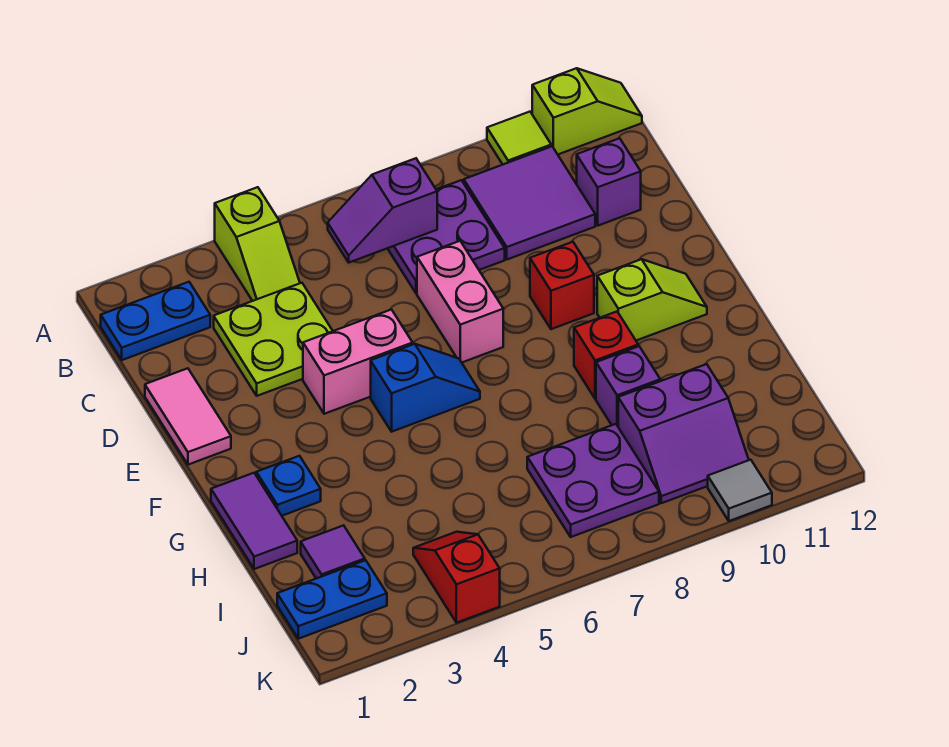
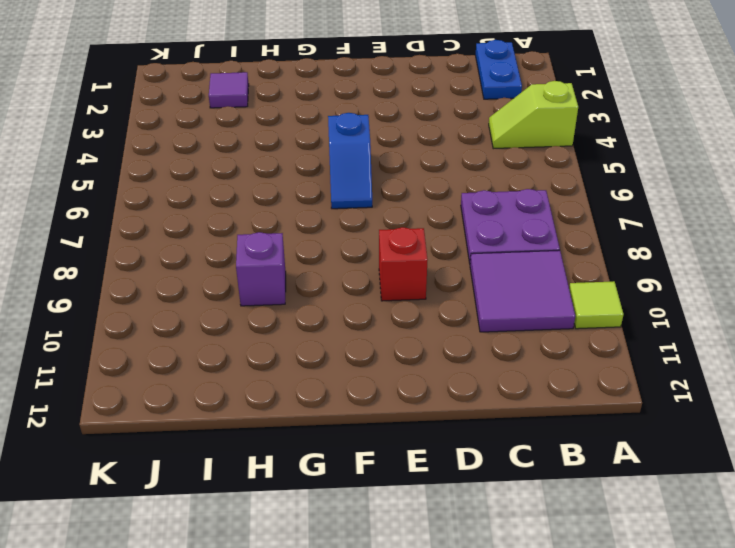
none -> lime 1x2 slope [532,68,642,154]
none -> lime 2x2 plate [214,283,333,396]
none -> purple 1x1 brick [577,138,641,226]

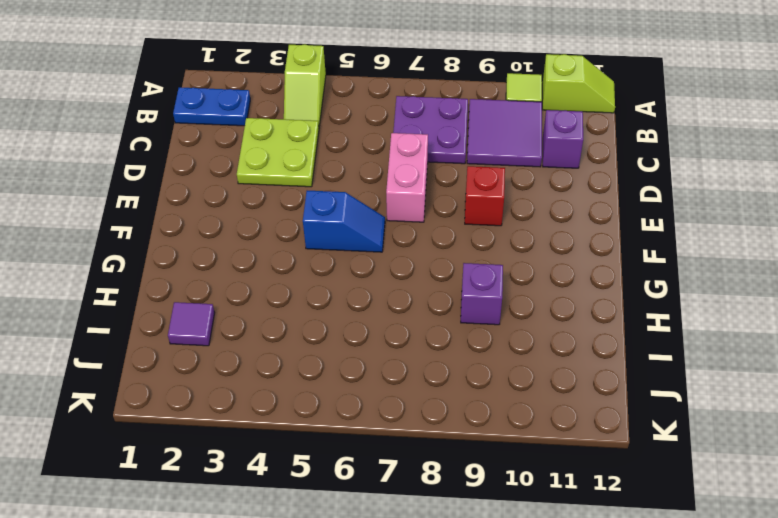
none -> pink 1x2 tile [145,368,231,465]
none -> pink 1x2 brick [303,310,413,414]
none -> lime 1x2 slope [597,259,707,341]

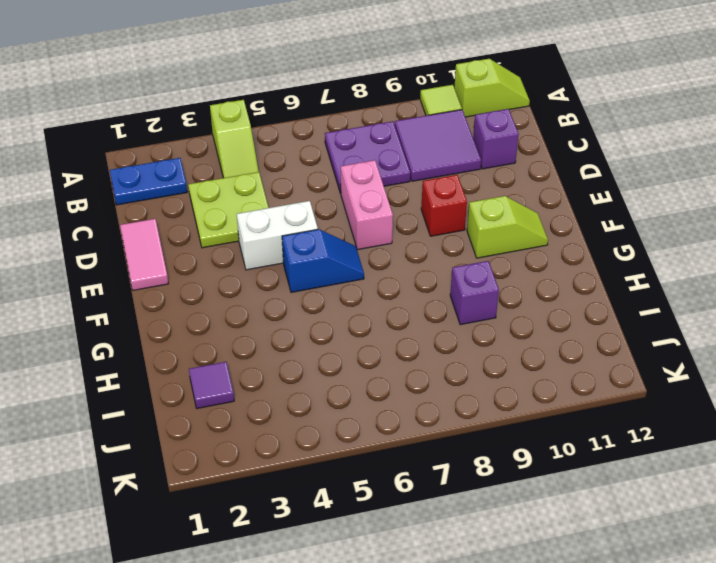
white 1x2 brick [237,201,318,270] -> pink 1x2 brick [303,310,413,414]
none -> purple 1x2 tile [211,473,297,569]
none -> blue 1x1 plate [256,456,321,516]
none -> red 1x1 brick [574,312,638,399]

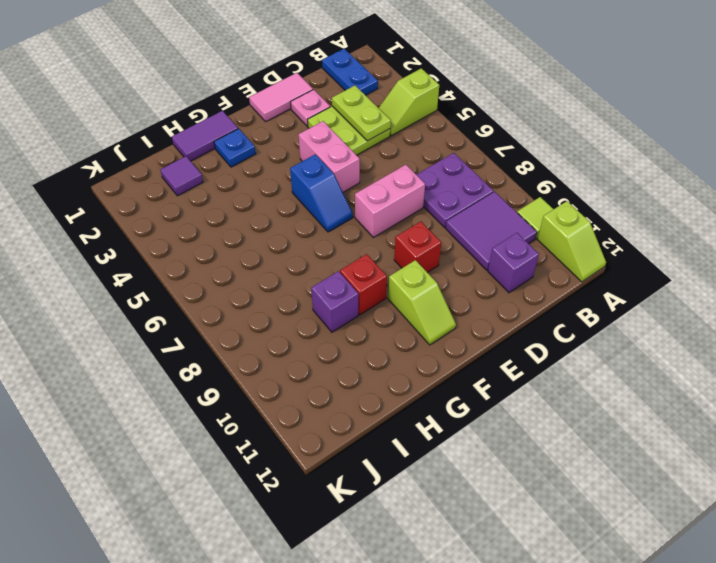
lime 1x2 plate [332,86,391,141] -> none
pink 1x1 plate [291,90,330,126] -> none
none -> purple 2x2 plate [527,424,659,537]
none -> purple 2x2 slope [618,364,749,503]
none -> blue 1x2 plate [277,560,387,639]

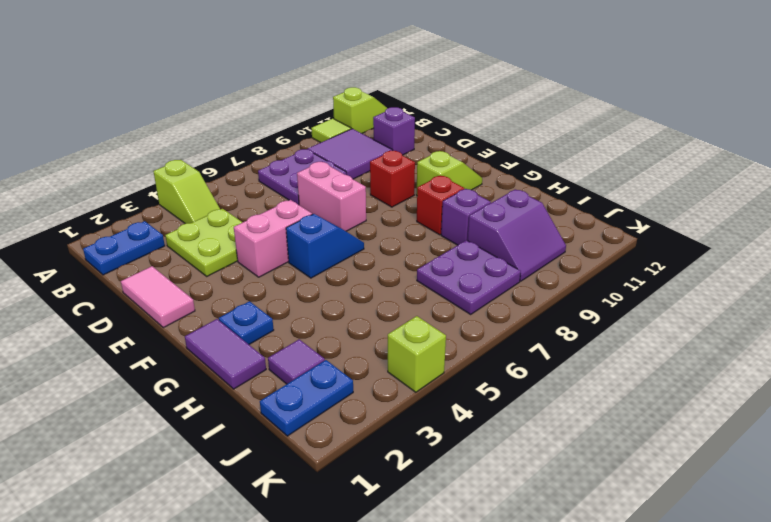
lime 1x1 brick [388,316,446,392] -> red 1x2 slope [413,532,500,623]
none -> grey 1x1 tile [708,460,772,521]
none -> purple 1x2 slope [328,158,437,262]

